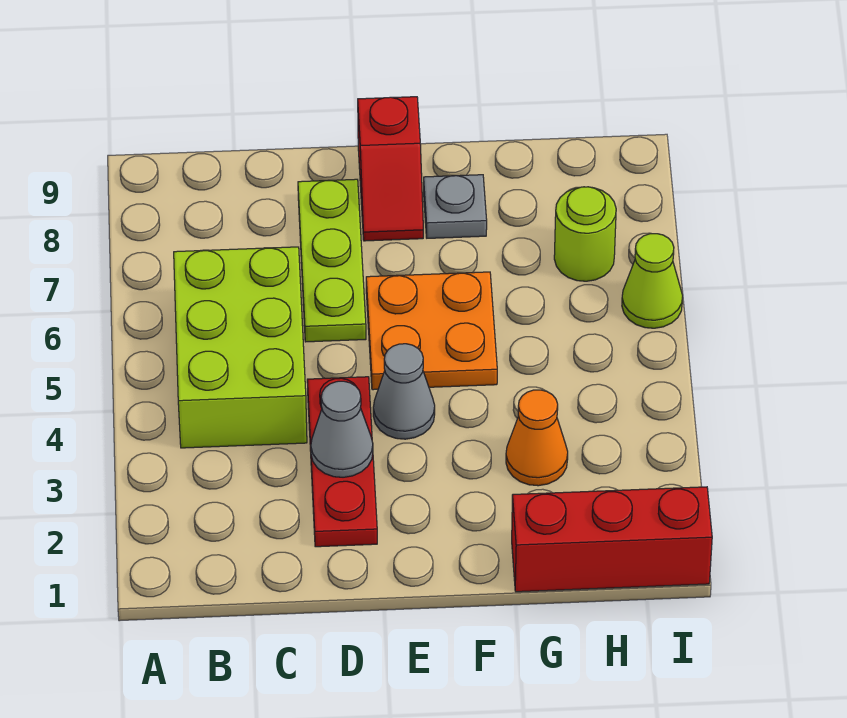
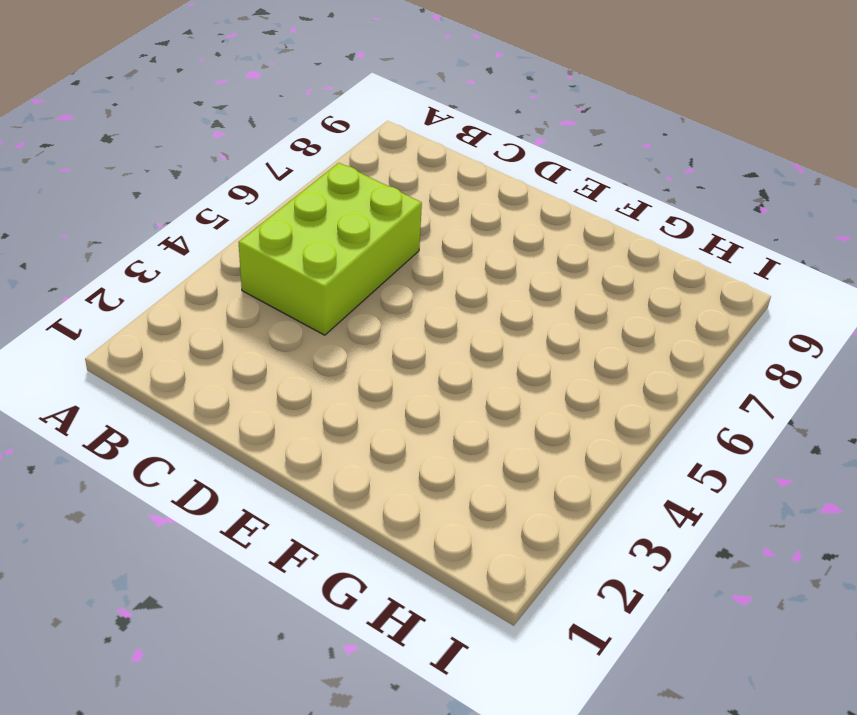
none -> red 1x3 plate [307,377,377,547]
none -> lime 1x3 plate [298,179,366,342]
none -> grey 1x1 cone [373,344,435,439]

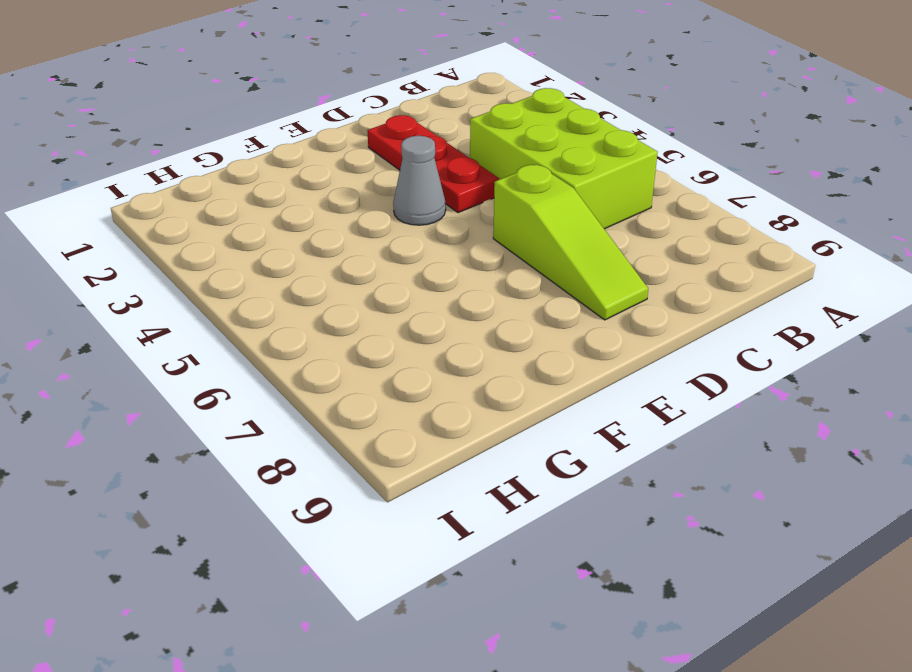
lime 1x3 slope [493,165,648,320] -> lime 1x3 plate [298,179,366,342]
none -> orange 2x2 plate [366,272,497,390]
none -> red 1x2 slope [358,97,423,241]
none -> grey 1x1 plate [424,175,487,238]

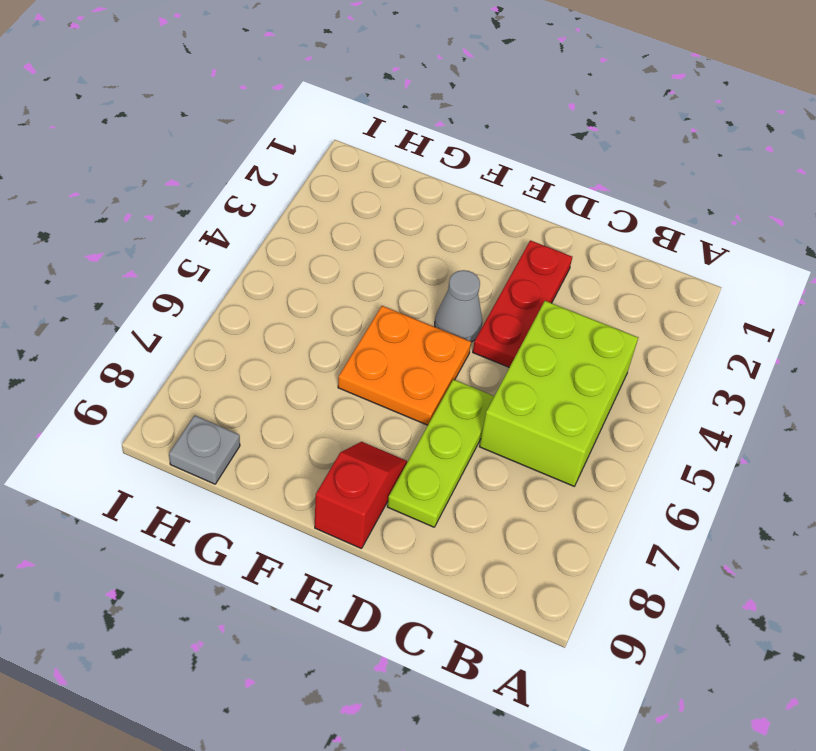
grey 1x1 plate [169,415,240,484] -> grey 1x1 plate moved to [424,175,487,238]
none -> red 1x3 brick [512,487,712,592]
none -> orange 1x1 cone [506,390,568,486]
none -> lime 1x1 round brick [554,187,616,281]

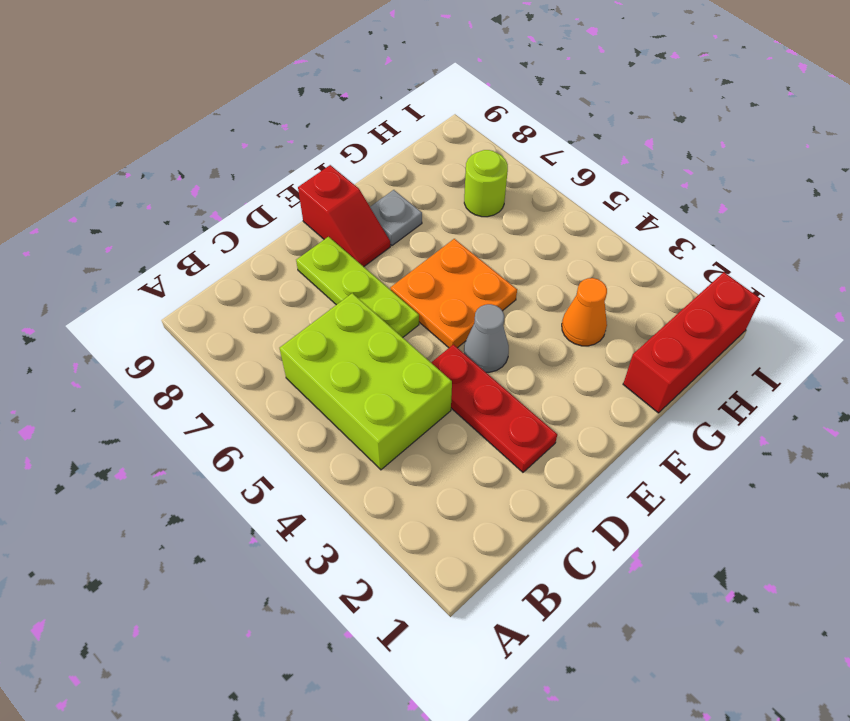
none -> lime 1x1 cone [622,234,683,328]
none -> grey 1x1 cone [311,381,373,477]

